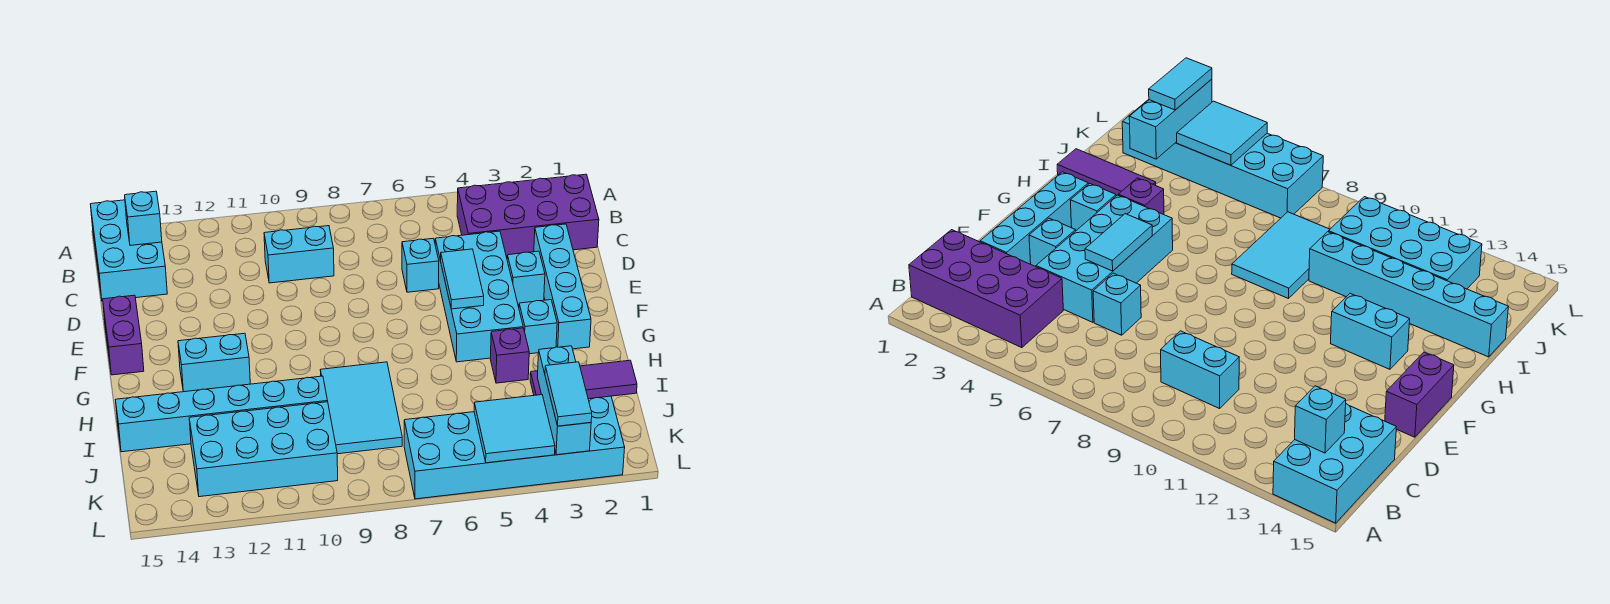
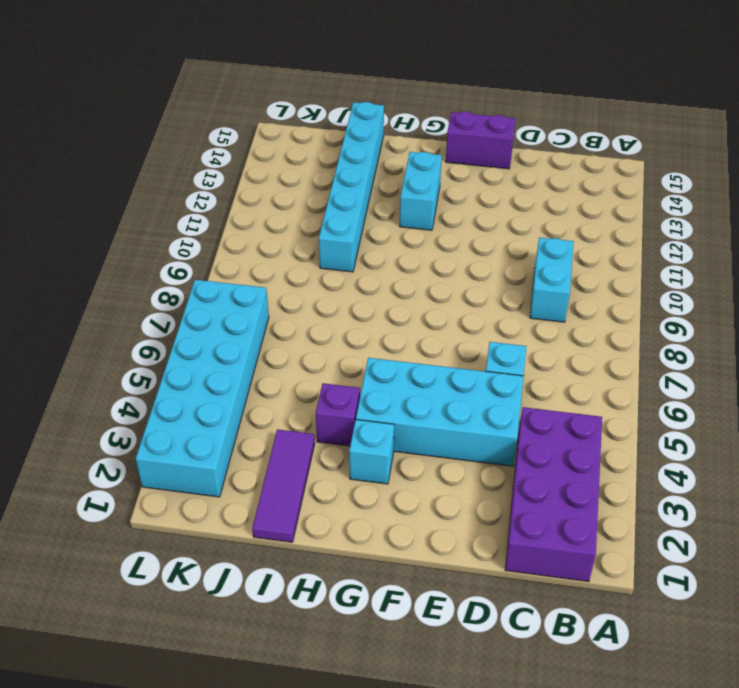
none -> cyan 2x3 brick [90,200,167,301]
none -> cyan 1x4 brick [534,224,591,349]
none -> cyan 1x1 brick [507,251,545,305]

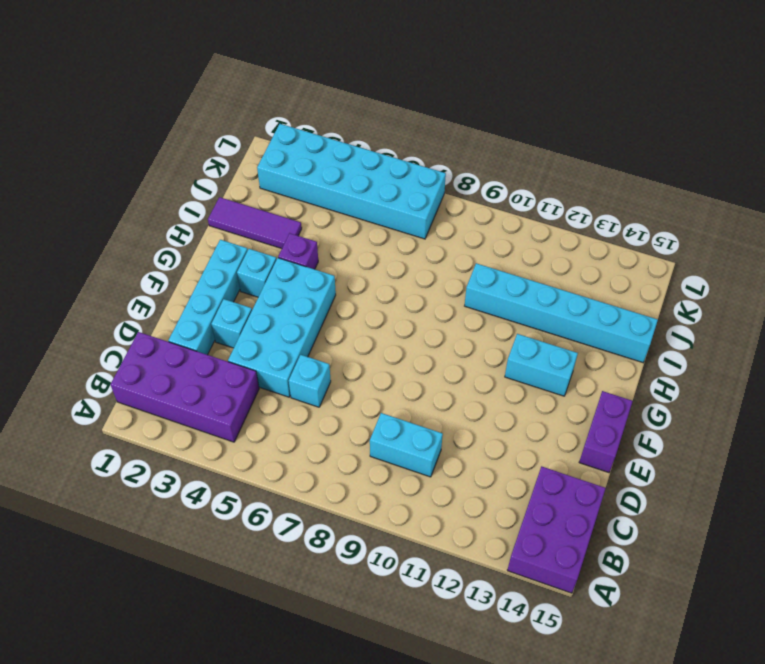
purple 2x3 brick [507,466,606,593] -> cyan 2x3 brick [90,200,167,301]
none -> cyan 2x3 tile [320,362,402,454]
none -> cyan 2x4 brick [189,402,338,497]
none -> cyan 1x1 brick [125,191,162,245]

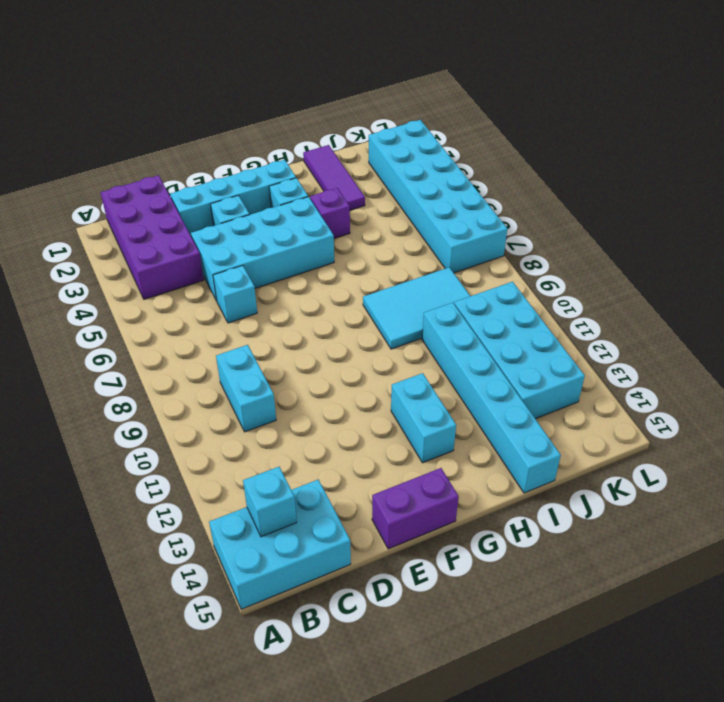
none -> cyan 1x2 tile [441,249,484,309]
none -> cyan 1x3 brick [537,346,591,455]
none -> cyan 2x2 tile [474,395,555,463]

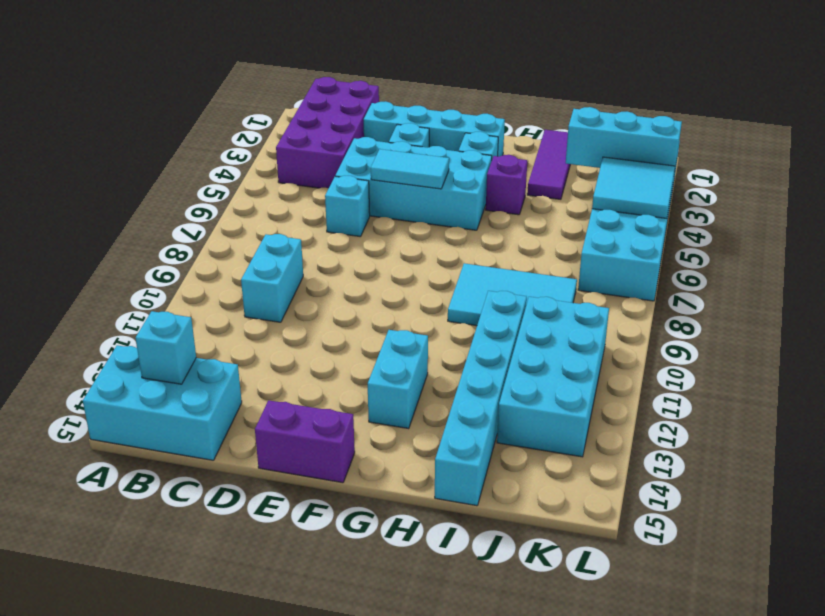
none -> cyan 1x2 tile [545,362,592,426]

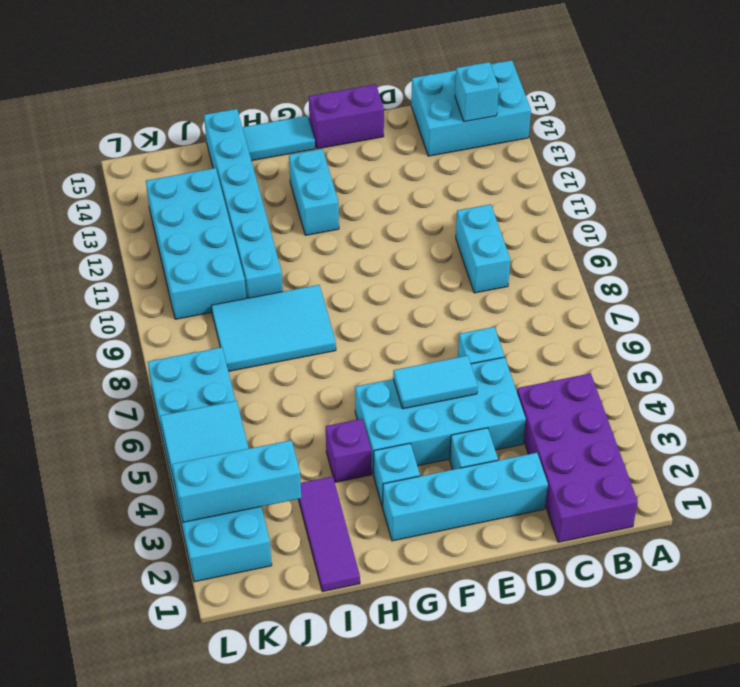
cyan 1x2 tile [242,116,315,161] -> cyan 1x2 tile moved to [545,362,592,426]

